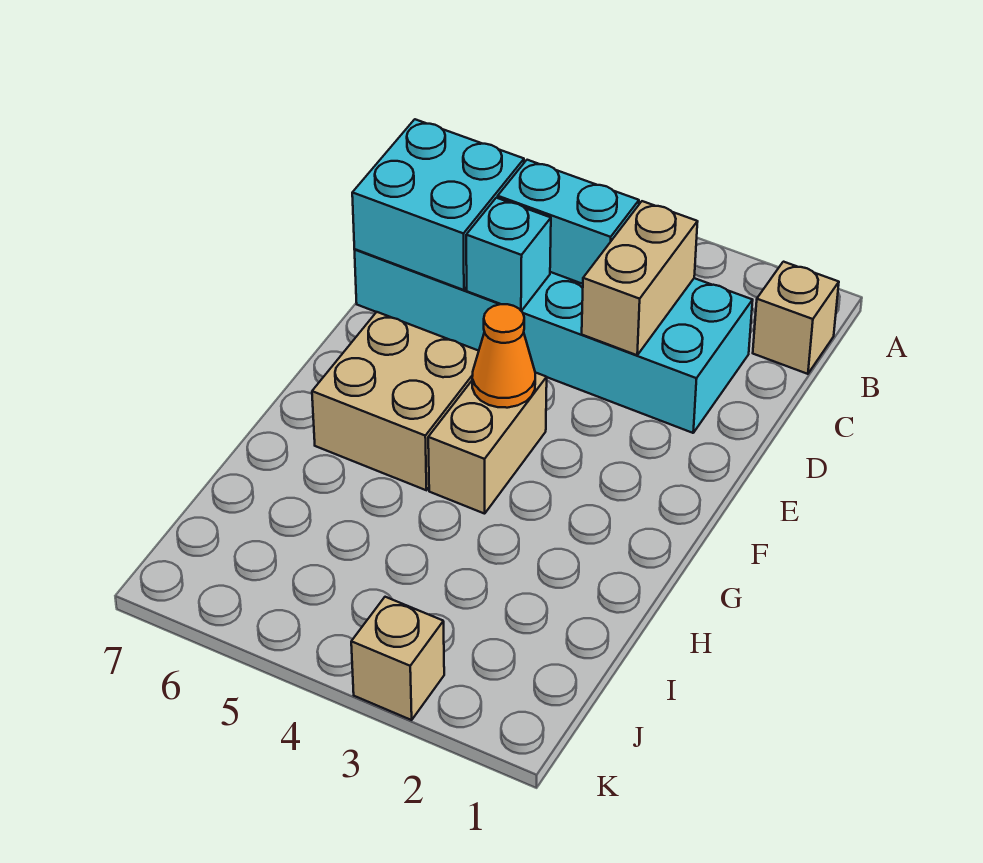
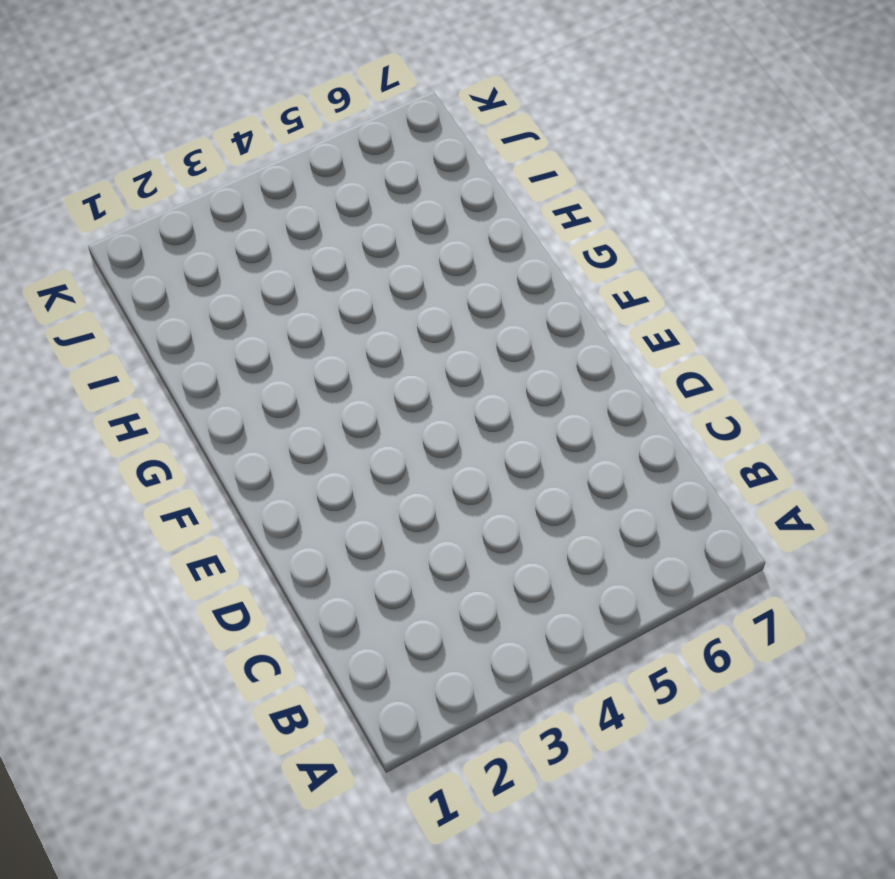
none -> tan 1x1 brick [753,262,839,374]
none -> cyan 2x6 brick [355,249,753,433]

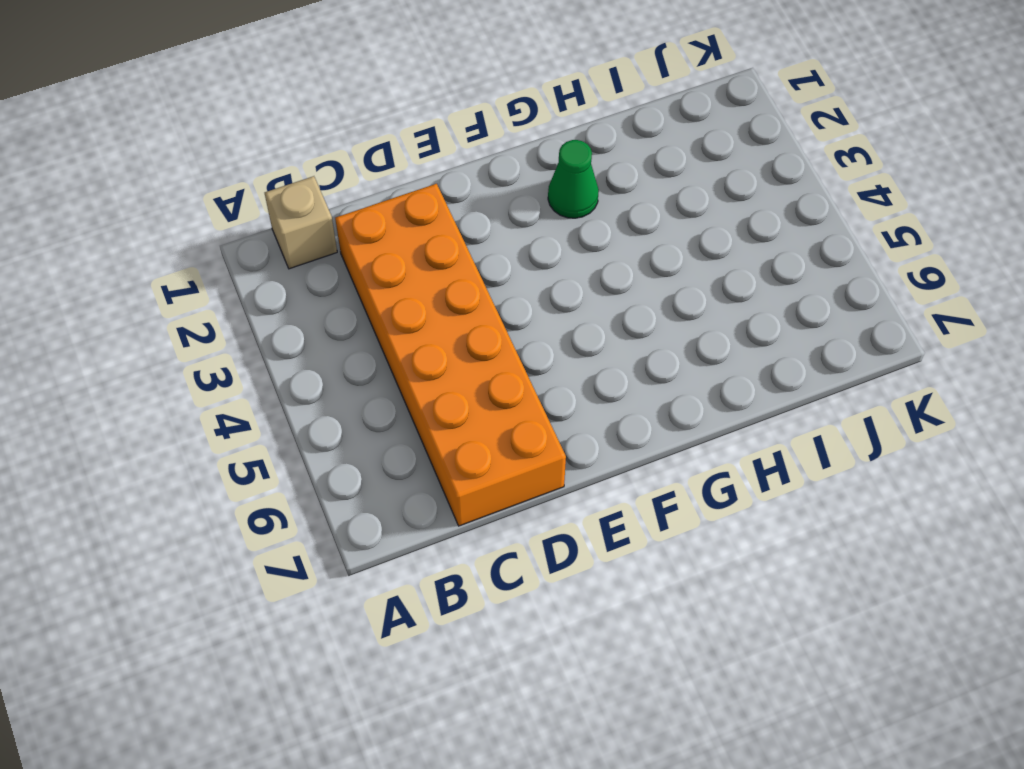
orange 2x6 brick [335,184,566,526] -> cyan 2x6 brick [355,249,753,433]
green 1x1 cone [548,140,599,218] -> none
none -> tan 1x2 brick [428,373,547,514]
none -> tan 2x2 brick [312,312,479,490]

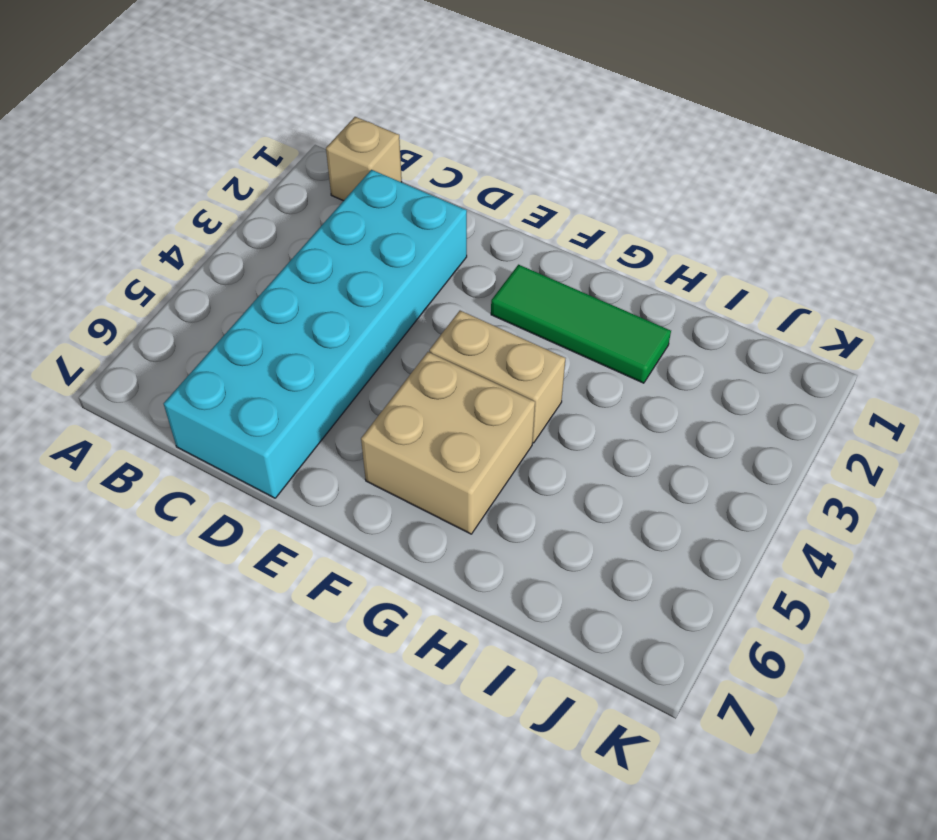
green 1x3 tile [491,265,671,383] -> none
none -> tan 1x1 brick [351,597,444,720]
none -> tan 1x2 brick [582,201,698,355]

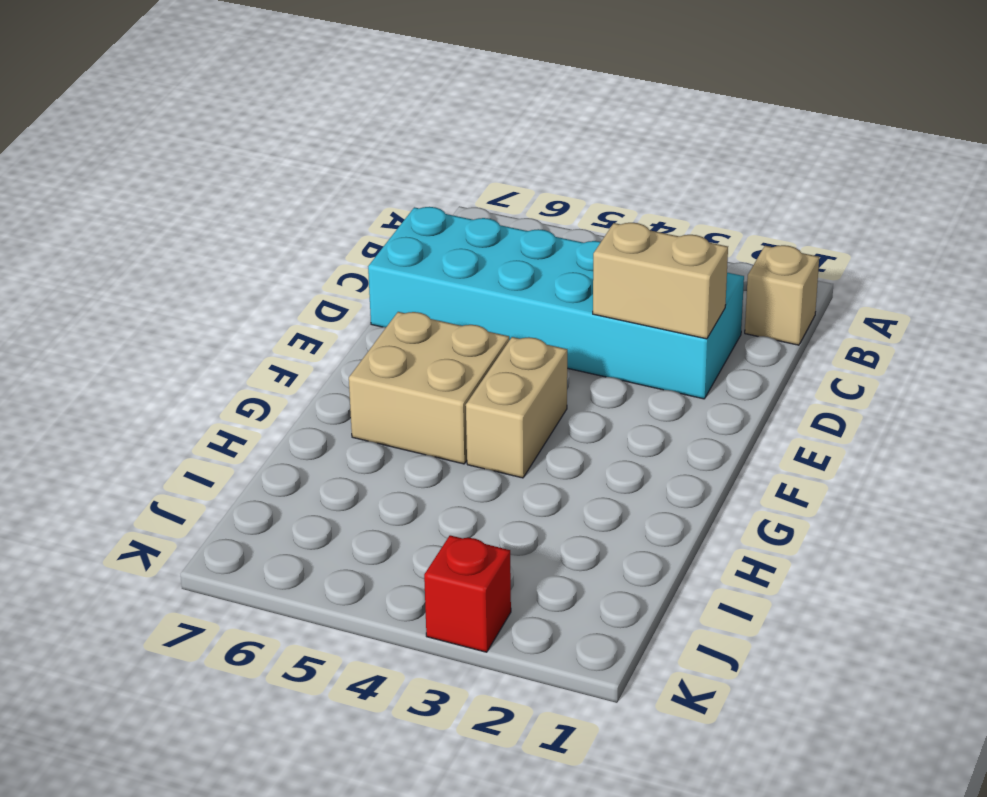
tan 1x2 brick [593,223,728,339] -> tan 1x2 brick turned to [582,201,698,355]
red 1x1 brick [424,535,511,652] -> tan 1x1 brick [351,597,444,720]
none -> cyan 1x2 brick [498,160,639,284]
none -> cyan 2x2 brick [352,119,524,290]

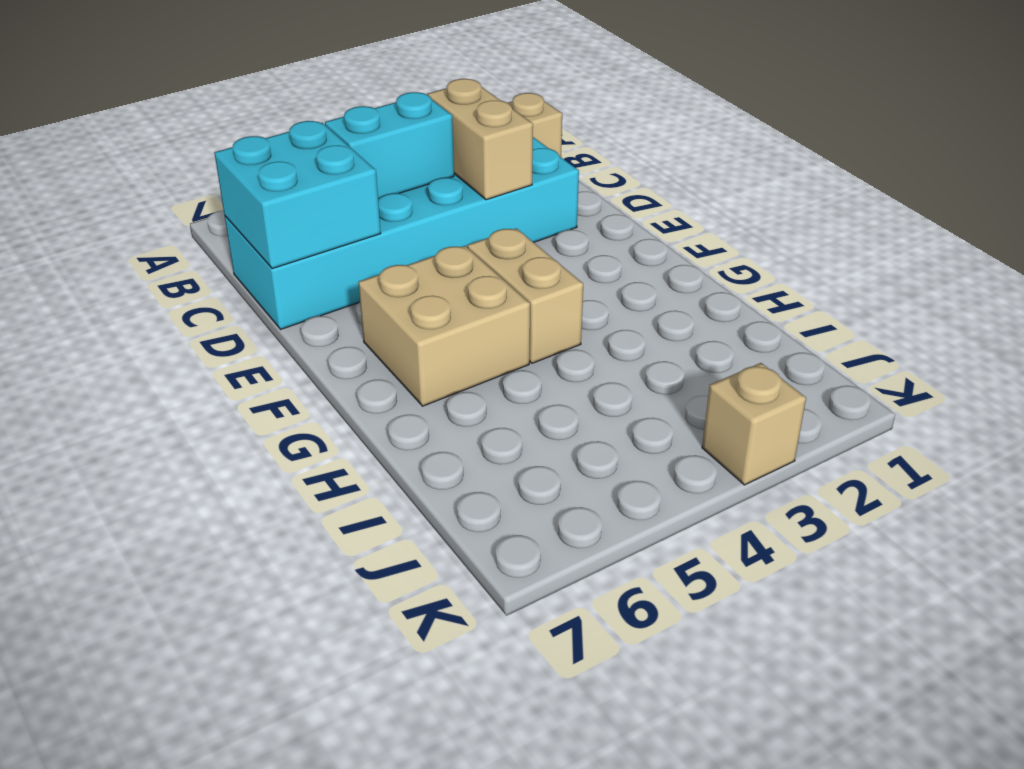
none -> cyan 1x1 brick [466,198,551,311]
none -> orange 1x1 cone [472,304,535,408]

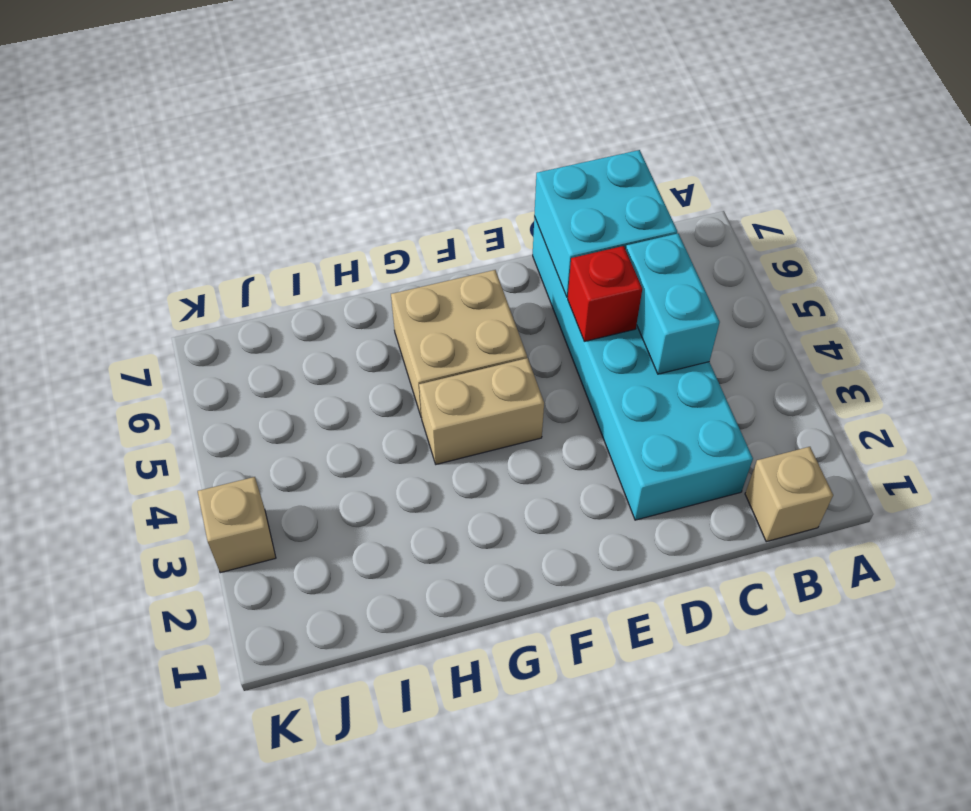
red 1x1 brick [568,246,642,341] -> cyan 1x1 brick [466,198,551,311]
none -> tan 1x2 brick [582,201,698,355]
none -> orange 1x1 cone [472,304,535,408]

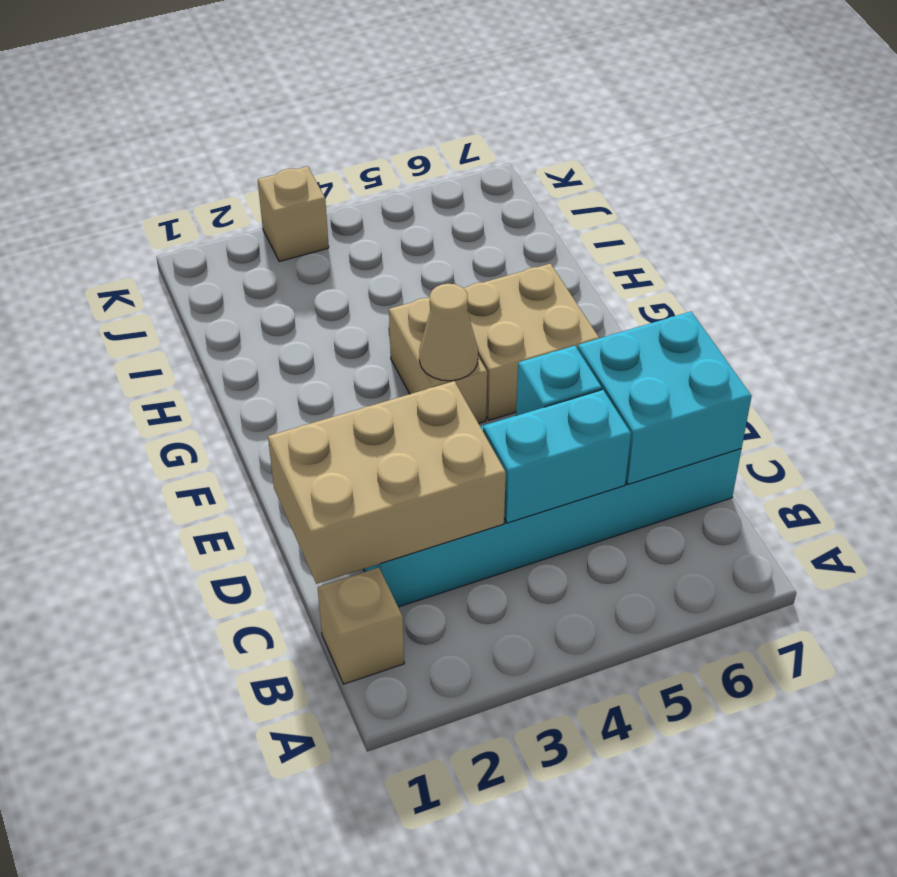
tan 2x3 brick [268,381,506,584] -> tan 1x2 brick [582,201,698,355]
tan 1x1 cone [419,284,478,381] -> orange 1x1 cone [472,304,535,408]

